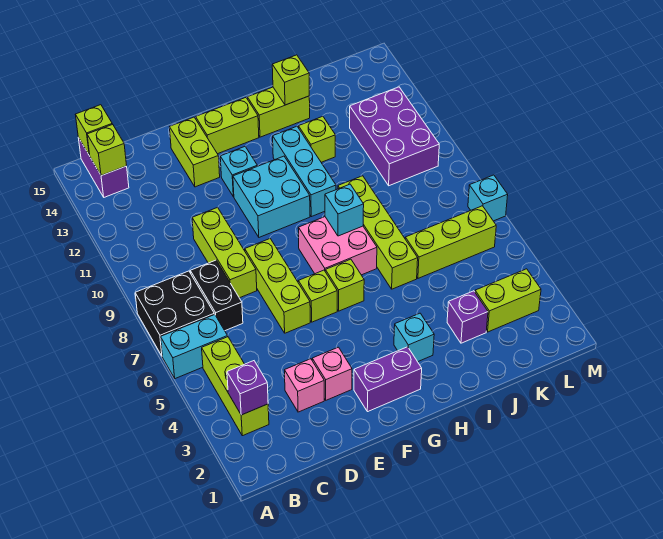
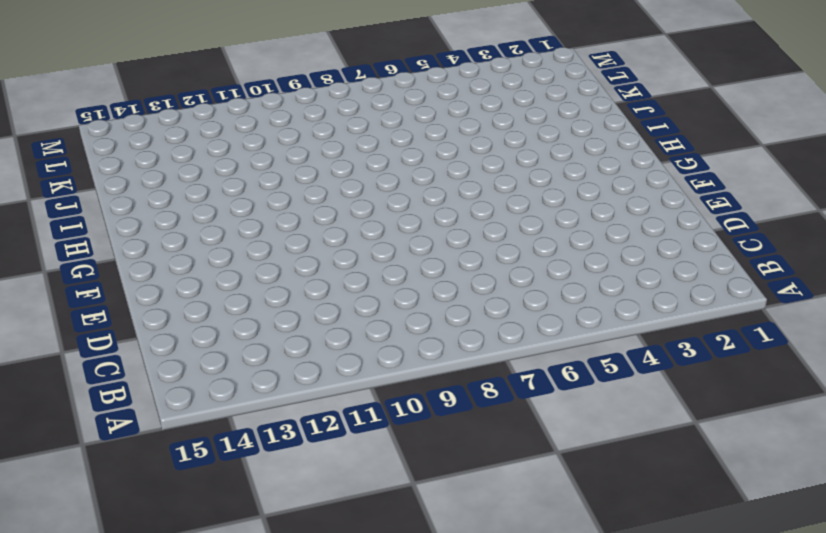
none -> cyan 1x2 brick [161,314,228,379]
none -> black 2x2 brick [135,271,214,356]
none -> lime 1x3 brick [202,337,269,436]
none -> purple 1x2 brick [78,137,129,197]

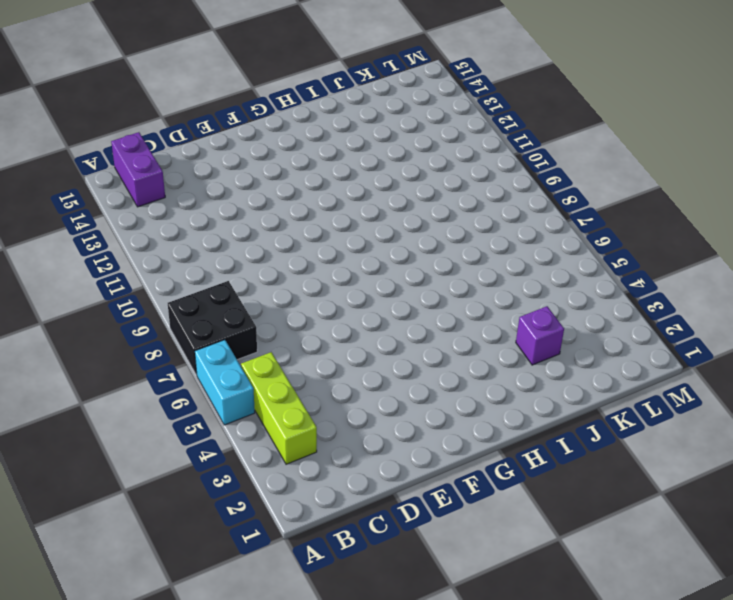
cyan 1x2 brick [195,340,255,425] -> cyan 1x2 brick turned to [161,314,228,379]
none -> black 1x2 brick [190,260,243,331]
none -> pink 1x1 brick [285,359,324,412]
none -> lime 1x3 brick [192,208,257,298]
none -> pink 1x1 brick [312,347,352,400]

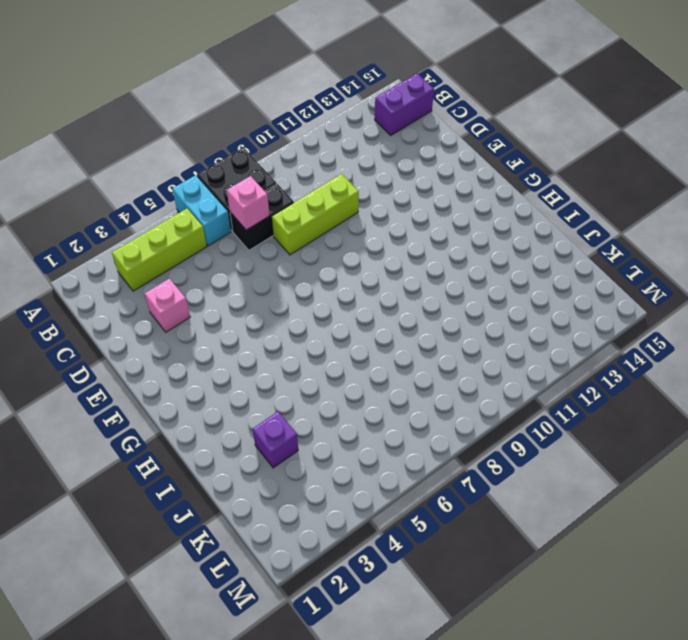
pink 1x1 brick [227,176,270,230] -> pink 1x1 brick moved to [312,347,352,400]
none -> lime 1x3 brick [245,239,310,333]
none -> lime 1x2 brick [170,117,220,187]
none -> purple 1x2 brick [354,347,422,412]
none -> lime 1x1 brick [298,270,337,322]

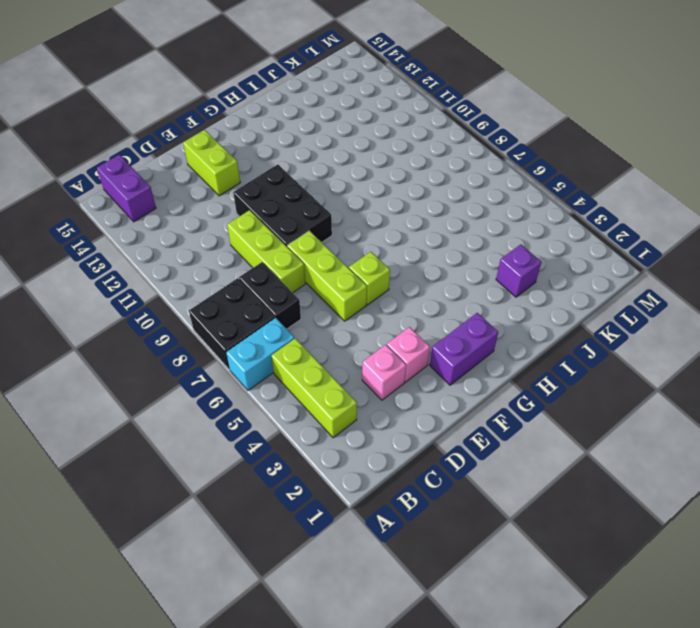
black 2x3 brick [233,164,332,246] -> cyan 2x2 brick [233,156,310,237]
none -> cyan 1x1 brick [220,147,257,197]
none -> lime 1x2 brick [196,98,259,154]
none -> lime 1x1 brick [325,259,364,311]
none -> pink 2x2 brick [298,217,377,275]

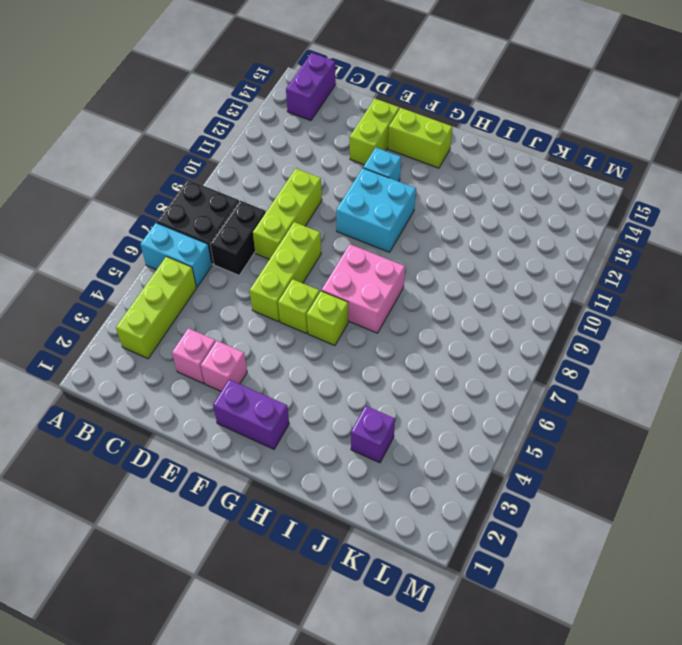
none -> cyan 1x1 brick [394,313,434,362]
none -> cyan 1x3 brick [273,126,336,217]
none -> lime 1x2 brick [247,87,310,137]
none -> lime 1x4 brick [338,176,418,289]

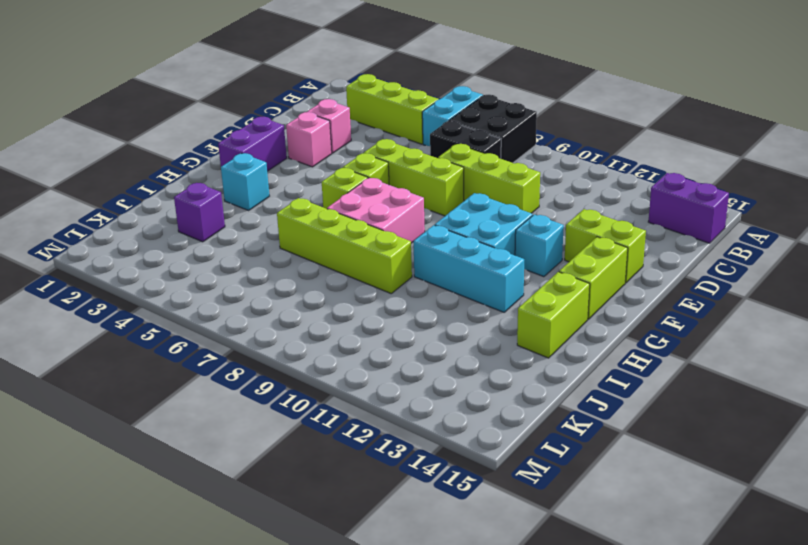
none -> lime 1x1 brick [299,116,335,162]
none -> lime 1x3 brick [405,206,496,278]
none -> lime 1x2 brick [475,269,541,332]
none -> purple 2x3 brick [350,87,439,186]

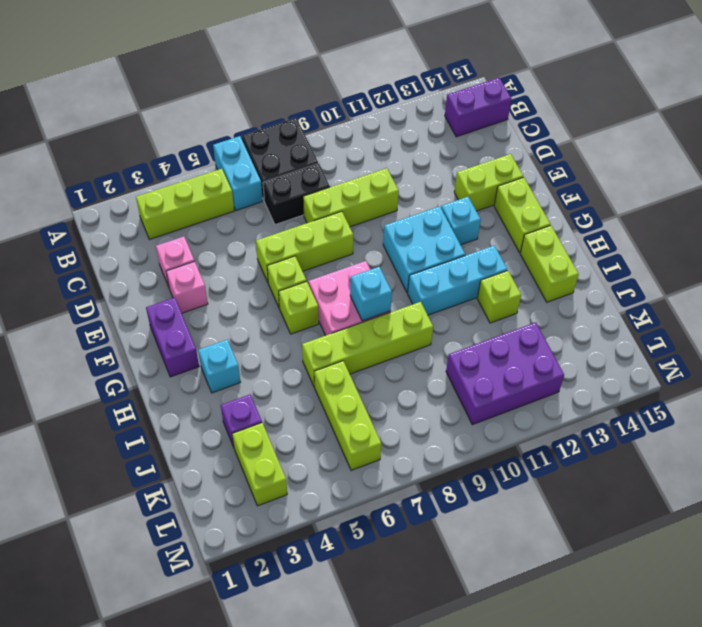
none -> cyan 1x1 brick [468,175,508,221]
none -> purple 1x1 brick [227,361,268,415]
none -> lime 1x1 brick [87,124,127,176]
none -> lime 1x1 brick [75,105,112,155]

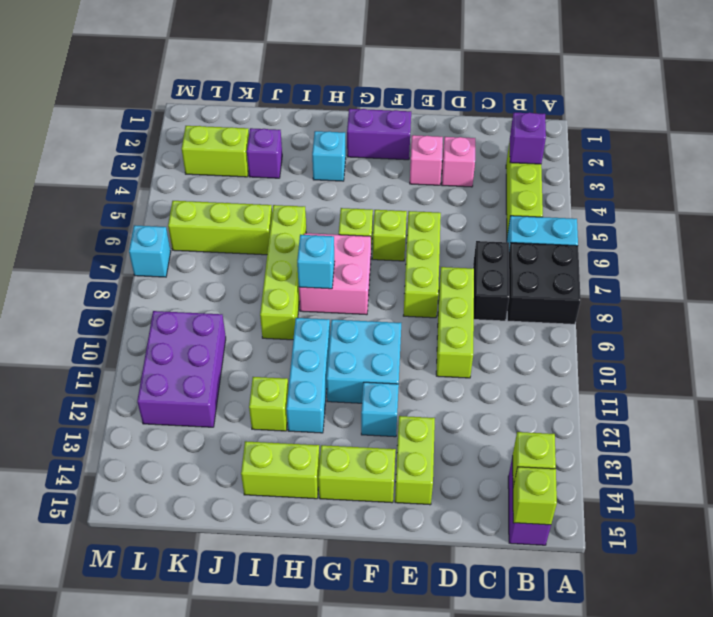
none -> lime 1x1 brick [272,55,309,105]

